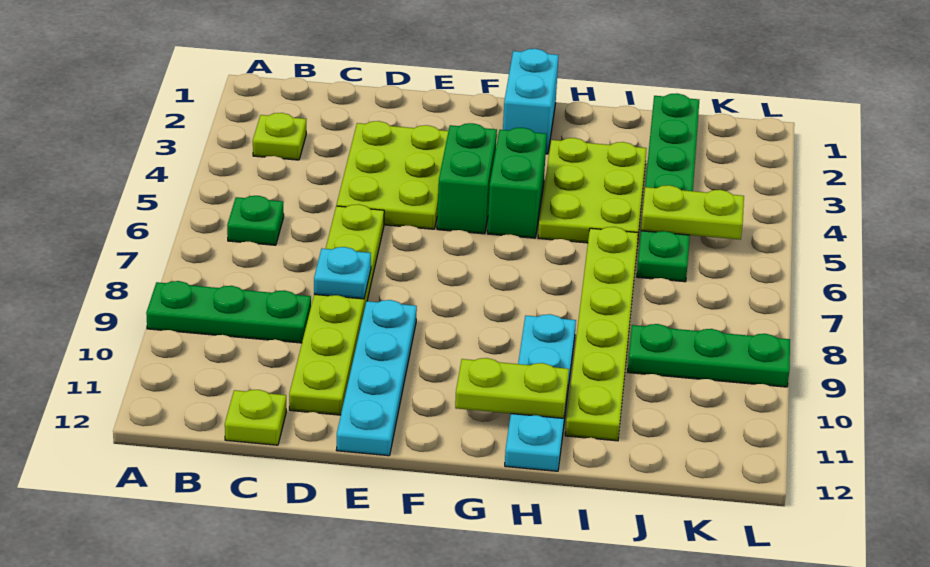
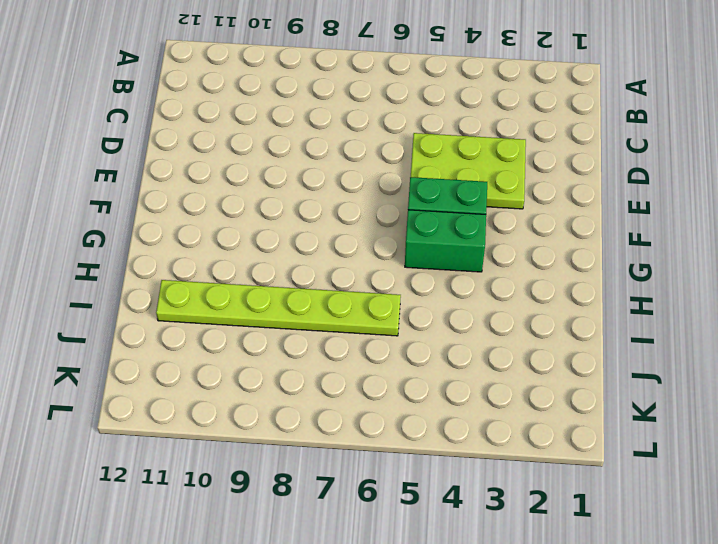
none -> green 1x3 plate [146,281,311,343]
none -> lime 1x1 plate [253,113,306,160]
none -> green 1x1 plate [227,196,284,245]

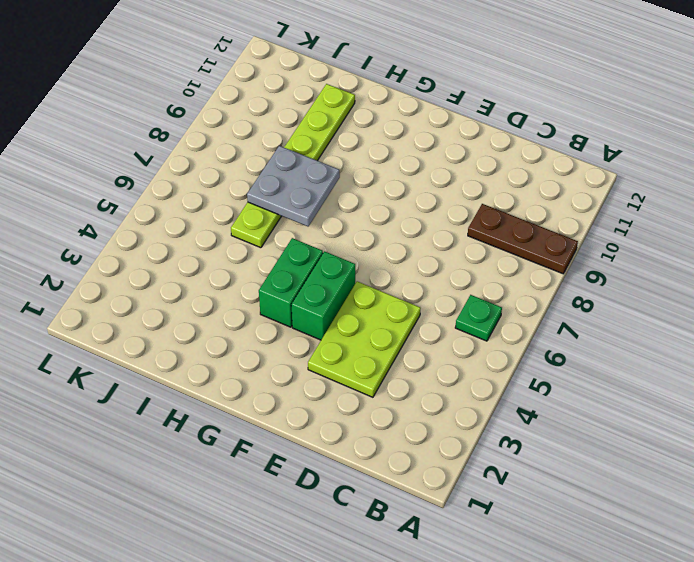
brown 1x3 plate [468,204,578,274] -> green 1x3 plate [146,281,311,343]
grey 2x2 plate [247,146,340,226] -> none
none -> lime 1x1 plate [253,113,306,160]
none -> lime 1x1 plate [225,390,286,445]
none -> lime 1x6 plate [289,204,384,415]

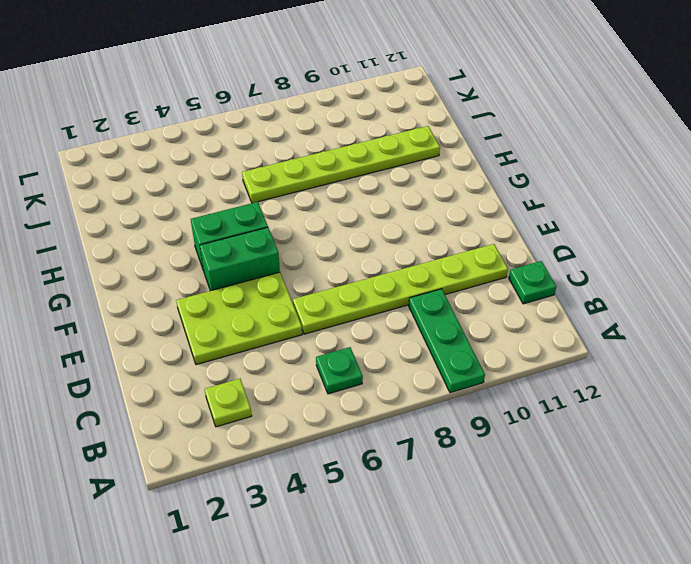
green 1x1 plate [509,261,556,304] -> lime 1x1 plate [225,390,286,445]
none -> cyan 1x4 plate [336,300,417,456]
none -> cyan 1x2 brick [503,49,559,154]
none -> lime 2x3 plate [538,138,647,243]

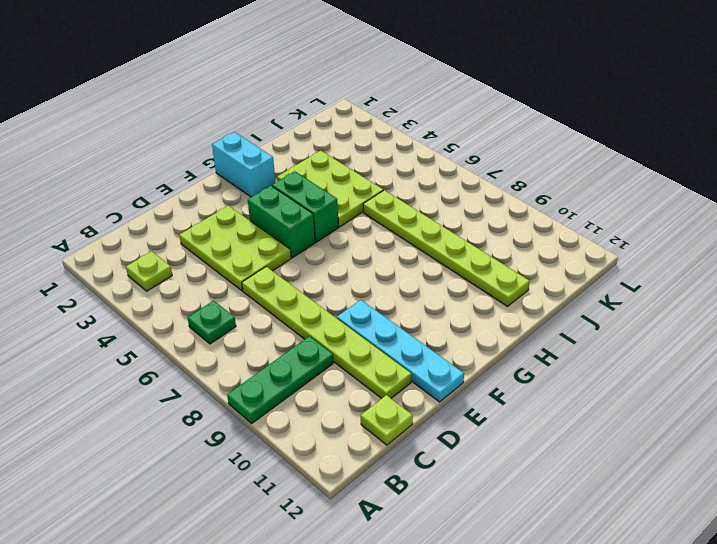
none -> cyan 1x4 plate [505,314,576,471]
none -> green 1x6 plate [637,93,699,282]
none -> green 1x3 plate [628,324,790,387]

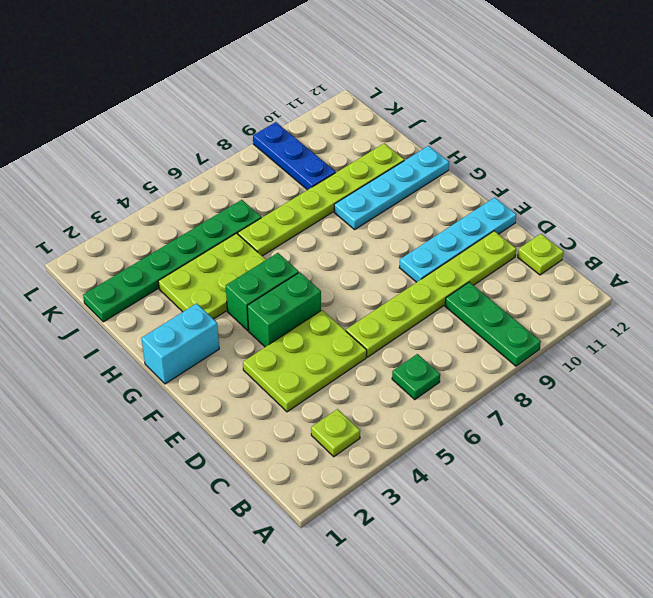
blue 1x3 plate [253,122,336,190] -> green 1x3 plate [628,324,790,387]
none -> cyan 1x1 plate [314,247,371,299]
none -> lime 1x2 plate [455,358,569,418]
none -> lime 1x2 plate [641,185,744,240]

